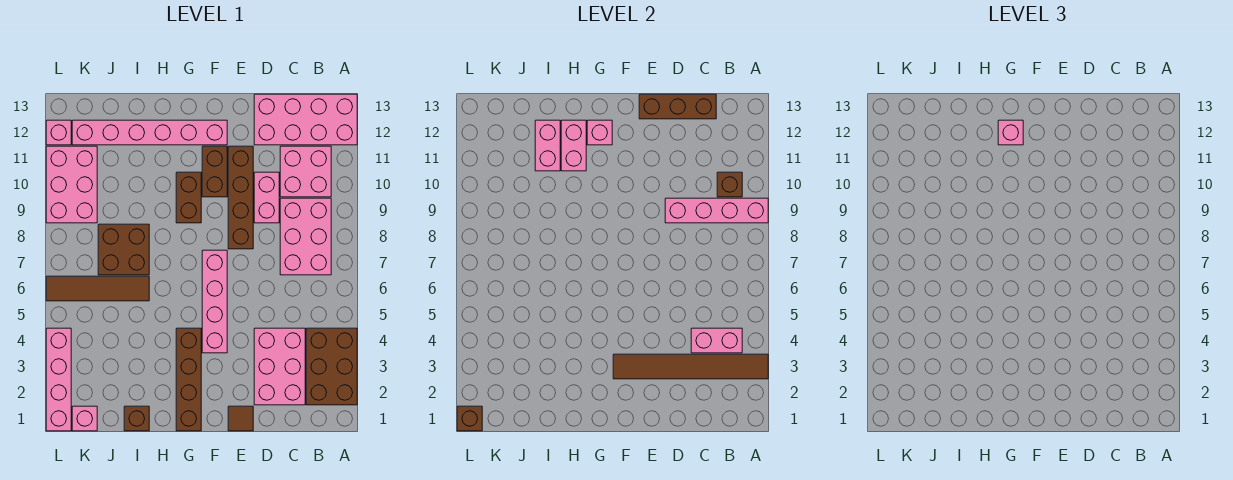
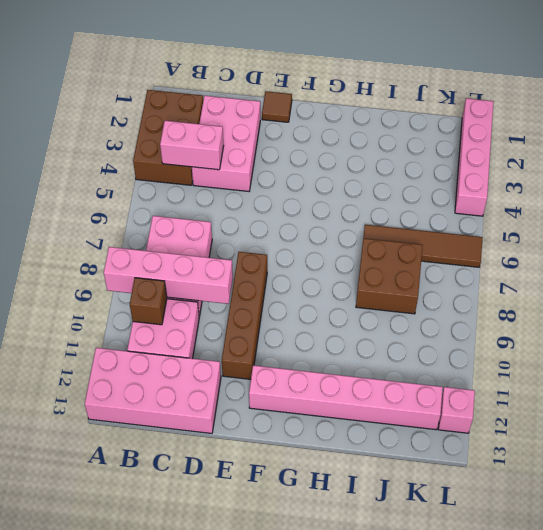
none -> pink 1x2 brick [254,172,279,223]
none -> pink 1x4 brick [202,250,227,353]
none -> brown 1x2 brick [202,146,227,197]
none -> brown 1x4 brick [176,328,201,431]

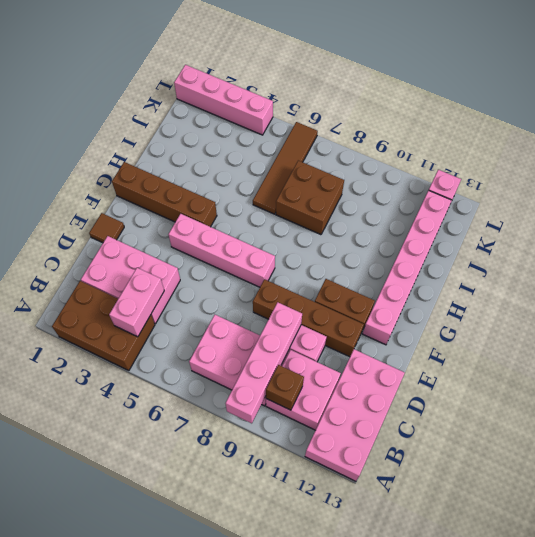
none -> brown 1x2 brick [176,172,201,223]
none -> brown 1x1 brick [124,406,149,431]
none -> pink 1x1 brick [72,406,97,431]
none -> pink 2x3 brick [46,146,97,223]

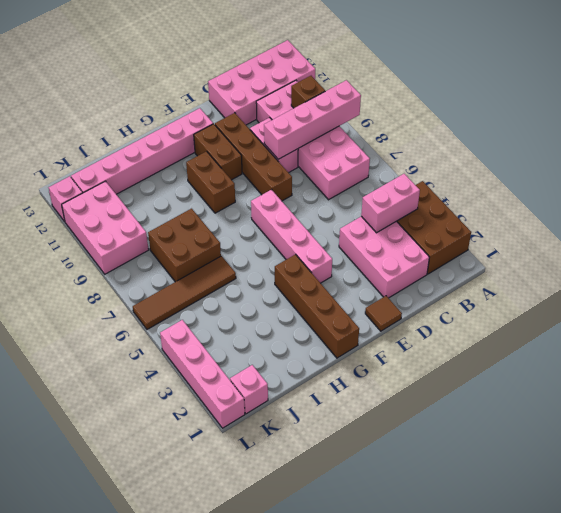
none -> brown 1x1 brick [124,406,149,431]
none -> brown 1x6 tile [613,354,768,379]
none -> brown 1x3 brick [639,94,716,119]
none -> pink 1x1 brick [587,120,612,145]

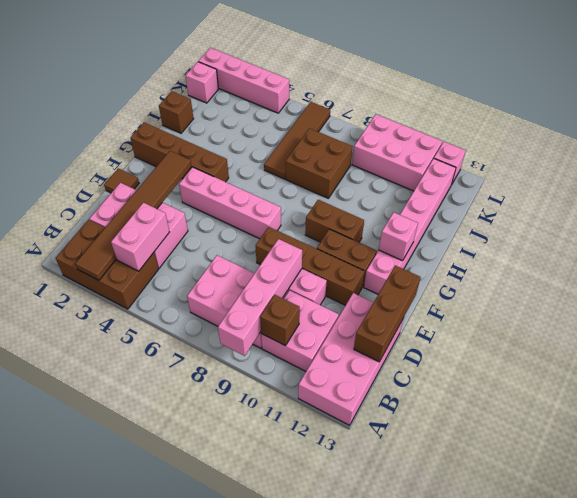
none -> pink 1x2 brick [561,120,586,171]
none -> pink 1x2 brick [535,120,560,171]
none -> brown 1x1 brick [457,406,482,431]
none -> pink 1x1 brick [998,120,1023,145]

